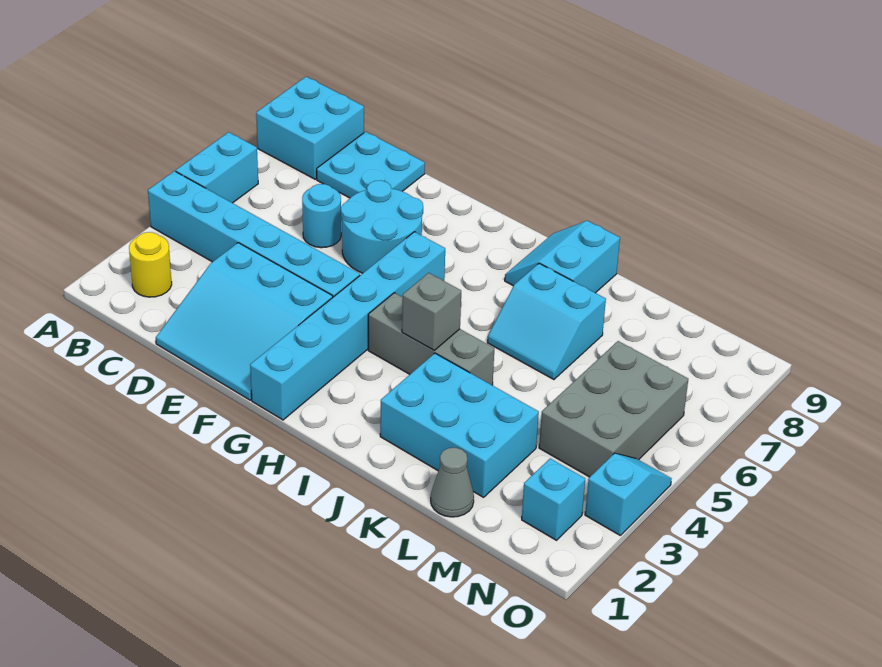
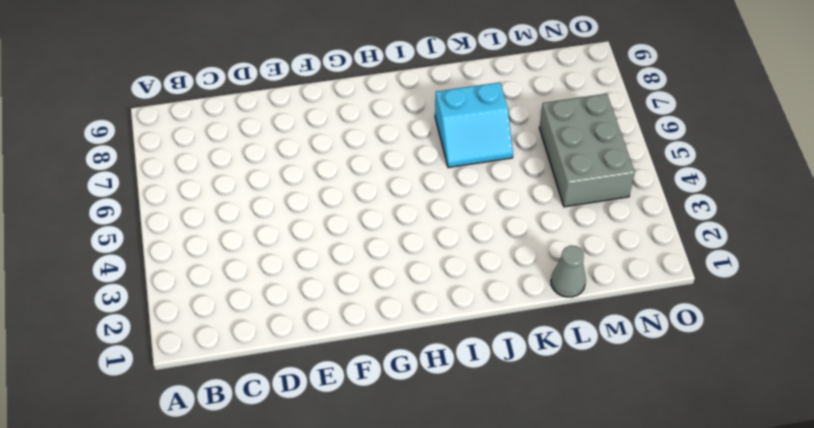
none -> cyan 1x6 brick [148,171,360,297]
none -> cyan 1x2 brick [176,132,258,203]
none -> cyan 2x2 brick [256,77,364,179]

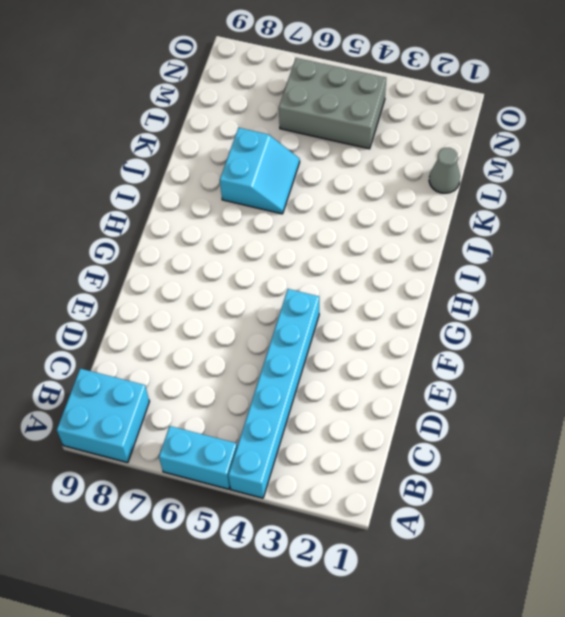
none -> yellow 1x1 round brick [129,232,172,297]
none -> cyan 2x2 plate [317,132,425,198]
none -> cyan 3x3 slope [156,243,333,400]

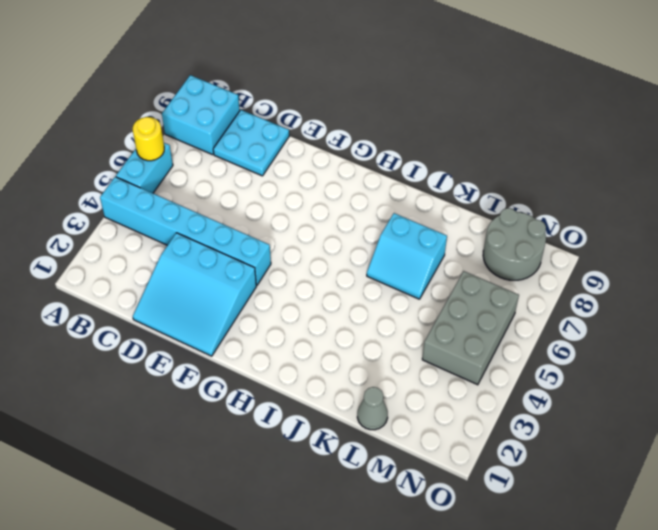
yellow 1x1 round brick [133,117,164,161] -> yellow 1x1 round brick moved to [129,232,172,297]
grey 2x2 round brick [483,208,546,280] -> none
none -> cyan 1x1 round brick [302,184,341,248]
none -> cyan 2x2 round brick [341,180,423,273]
none -> cyan 1x6 brick [250,232,445,420]

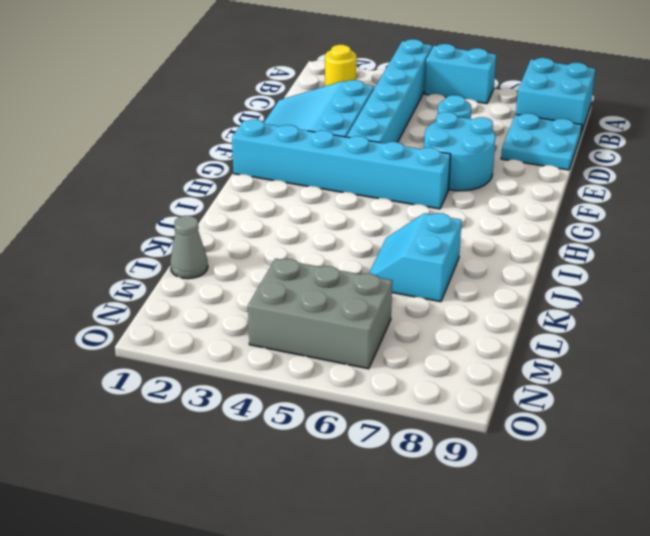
none -> grey 1x3 brick [368,293,494,385]
none -> cyan 2x2 slope [505,221,620,293]
none -> cyan 2x3 brick [380,353,539,497]

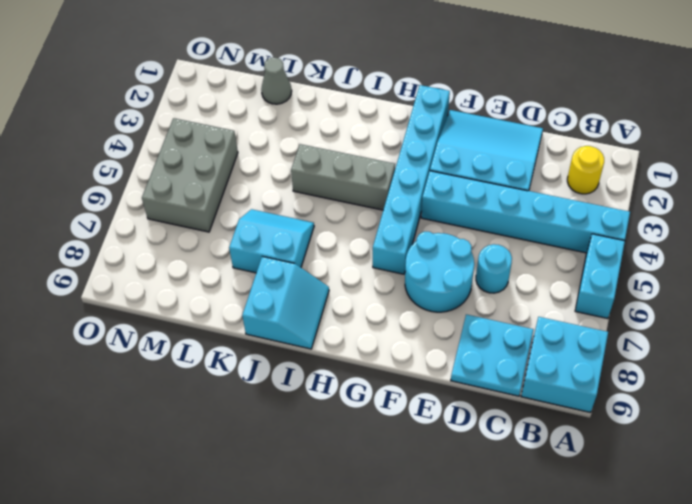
none -> cyan 2x3 brick [380,353,539,497]
none -> cyan 1x1 brick [522,459,585,540]
none -> cyan 1x2 slope [585,453,672,536]

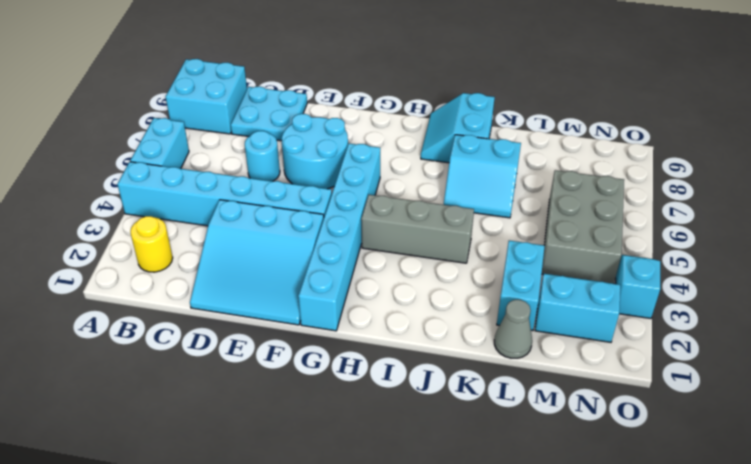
cyan 1x2 brick [497,241,545,331] -> cyan 2x3 brick [380,353,539,497]
cyan 1x2 brick [535,274,620,342] -> cyan 1x1 brick [522,459,585,540]
none -> grey 1x1 brick [402,273,461,350]

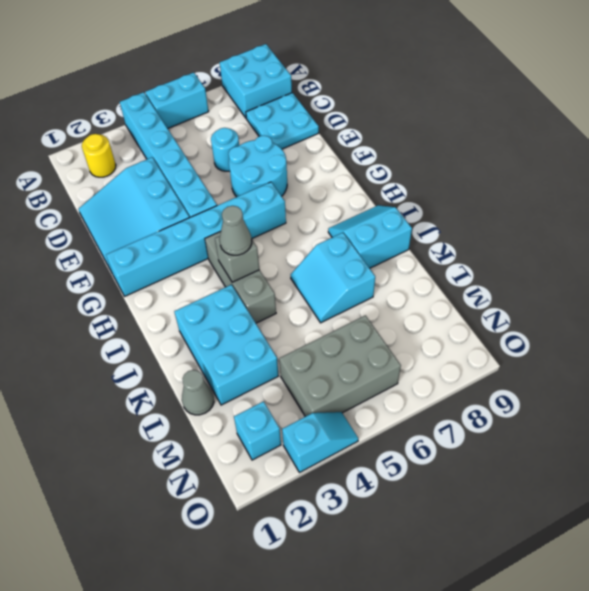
grey 1x1 cone [220,206,252,255] -> none

